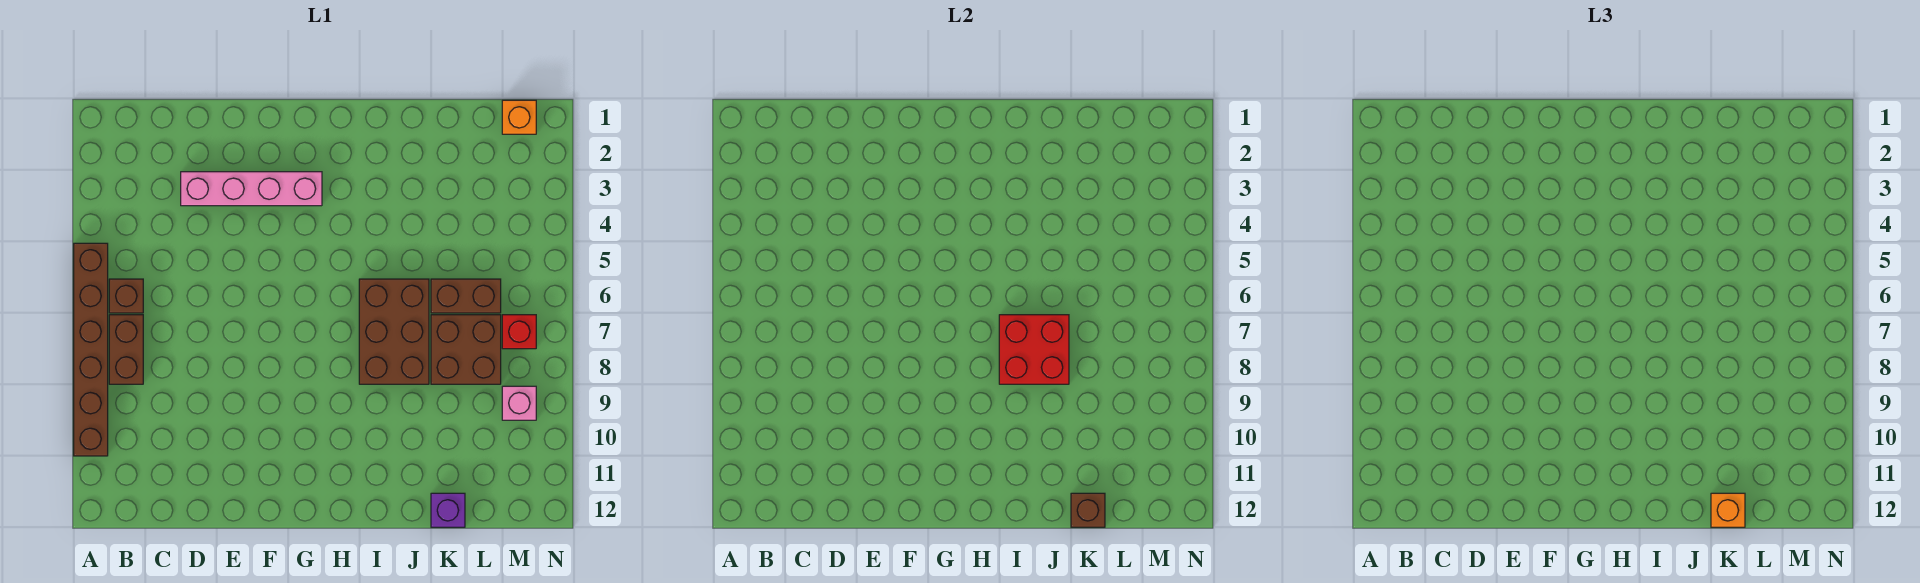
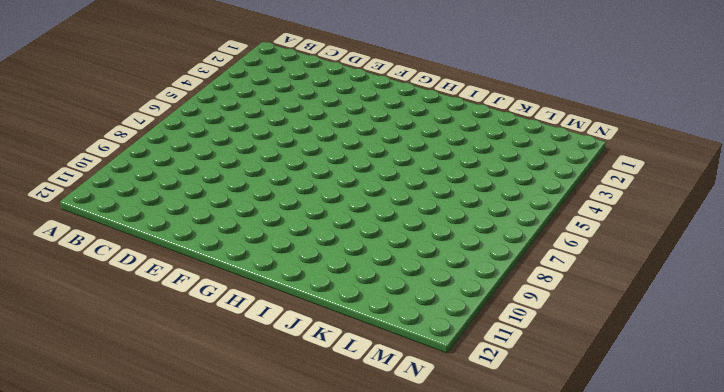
none -> brown 1x6 brick [74,243,108,456]
none -> brown 1x1 brick [109,279,143,313]
none -> brown 1x2 brick [109,315,143,384]

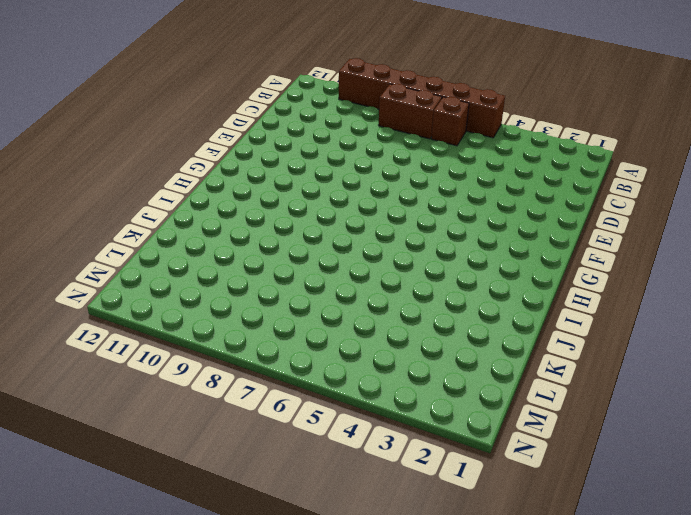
none -> pink 1x4 brick [181,172,322,206]
none -> brown 2x3 brick [359,279,429,384]
none -> brown 1x2 brick [431,279,501,313]

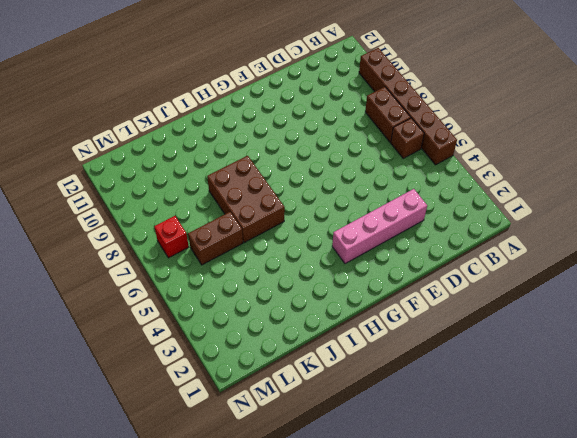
none -> brown 2x2 brick [431,315,501,384]
none -> purple 1x1 brick [431,493,465,527]
none -> orange 1x1 brick [502,100,536,134]

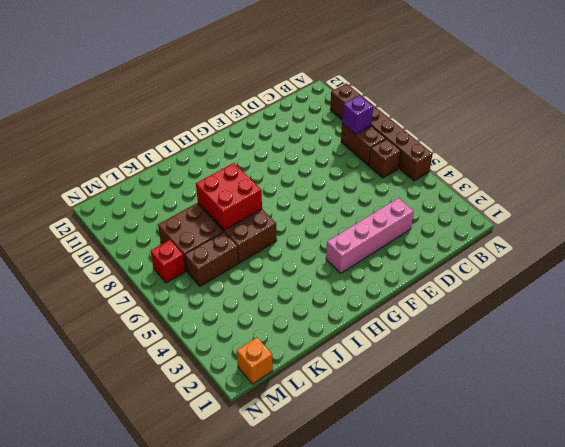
purple 1x1 brick [342,95,373,135] -> purple 1x1 brick moved to [431,493,465,527]
none -> pink 1x1 brick [502,386,536,420]
none -> brown 1x1 brick [1071,493,1105,527]
none -> orange 1x1 brick [1711,493,1745,527]

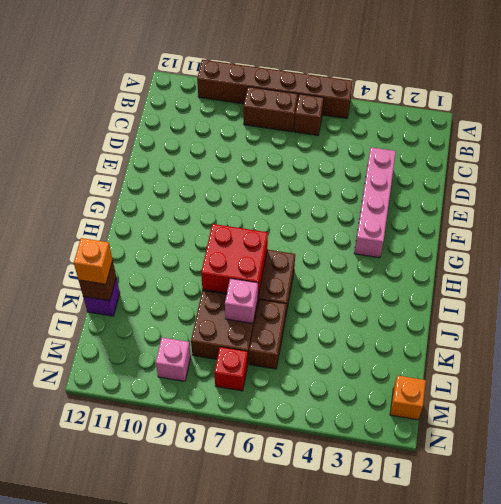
pink 1x1 brick [225,278,258,323] -> none

